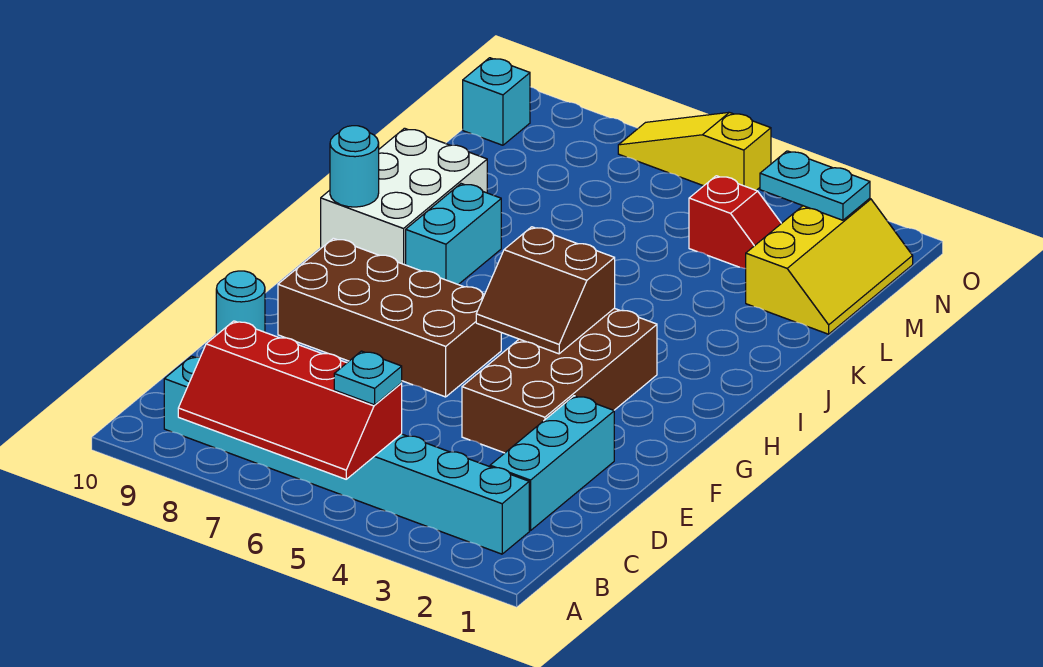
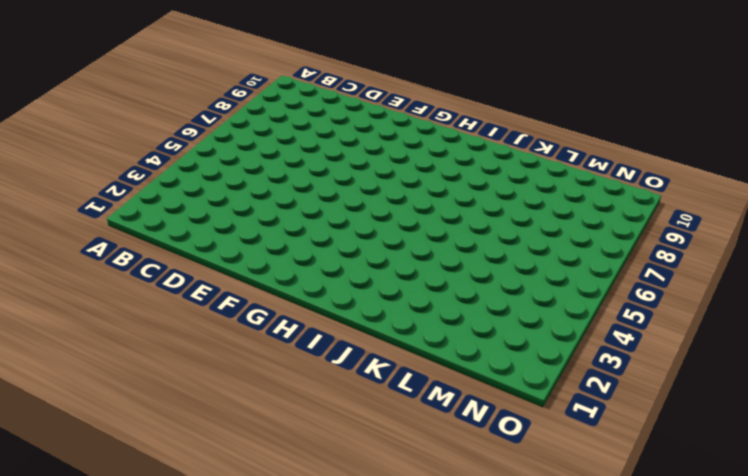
none -> cyan 1x8 brick [164,356,529,554]
none -> cyan 1x3 brick [490,396,614,531]
none -> brown 2x4 brick [462,308,657,453]

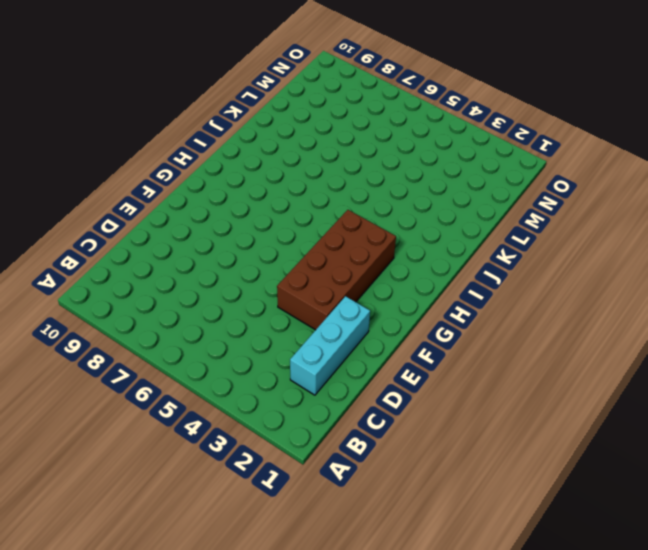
none -> cyan 1x8 brick [164,356,529,554]
none -> cyan 1x1 round brick [216,271,265,335]
none -> brown 2x4 brick [278,238,501,397]

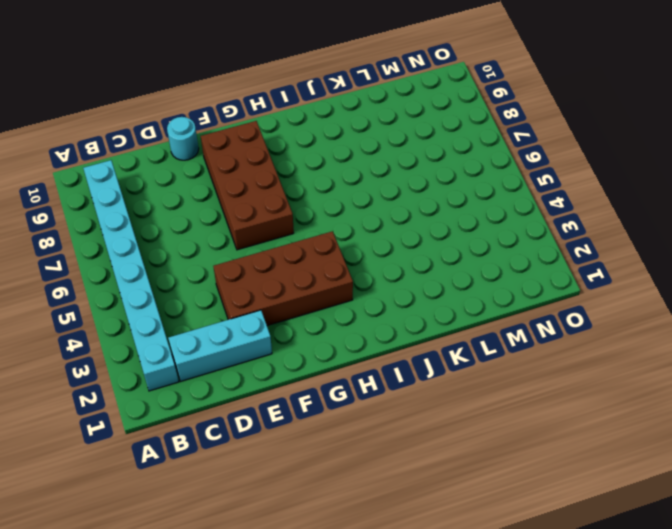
none -> cyan 1x2 brick [406,184,501,285]
none -> white 2x3 brick [321,128,487,265]
none -> yellow 2x3 slope [746,198,913,334]

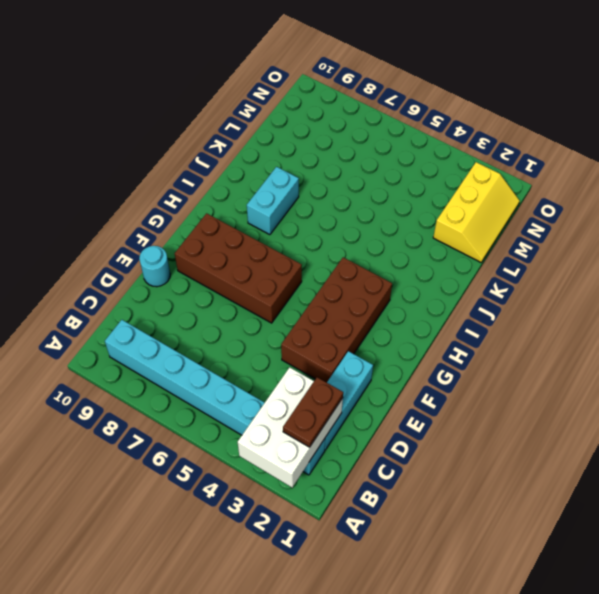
white 2x3 brick [238,367,343,487] -> white 2x3 brick moved to [321,128,487,265]
brown 1x2 plate [283,377,343,447] -> none
none -> red 1x2 slope [689,176,781,269]
none -> cyan 1x1 brick [463,58,530,145]
none -> yellow 1x3 slope [618,112,771,190]

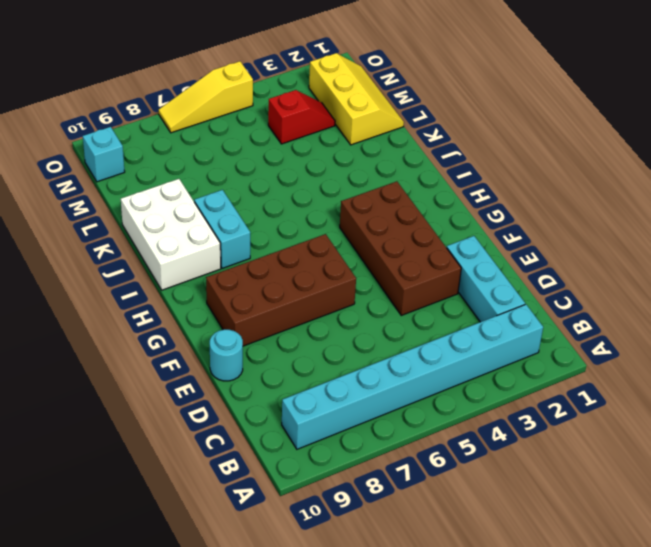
none -> red 2x4 slope [178,321,402,479]
none -> brown 2x2 slope [476,227,615,354]
none -> cyan 1x1 round brick [330,126,379,207]

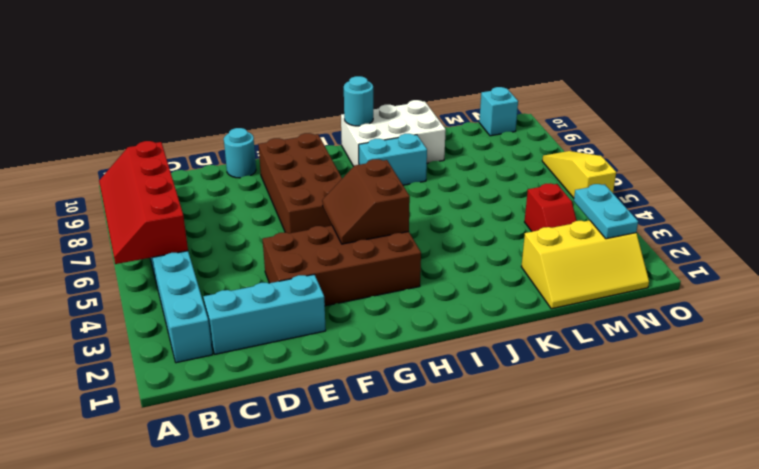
none -> cyan 1x1 plate [334,351,402,405]

